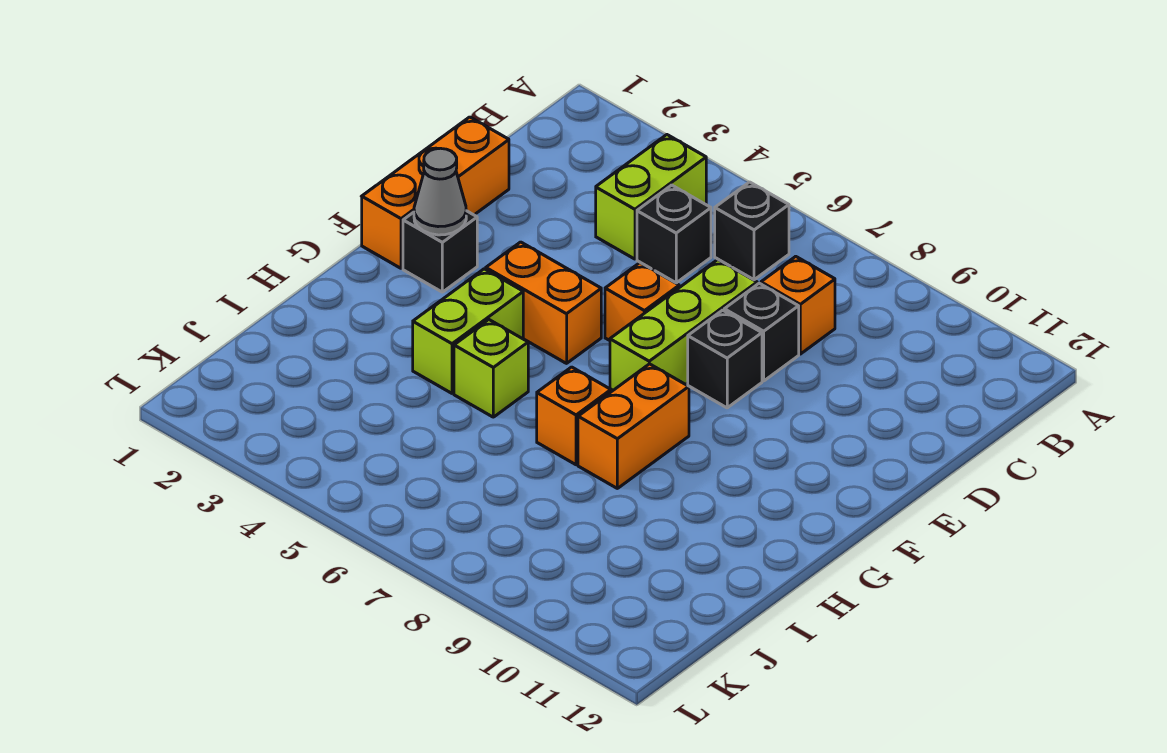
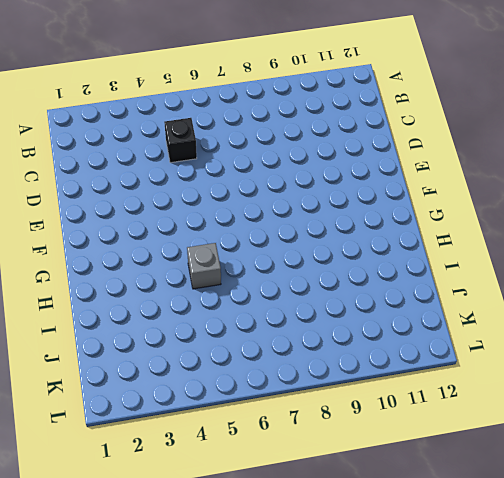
grey 1x1 brick [187,243,221,289] -> lime 1x1 brick [454,320,528,417]
none -> lime 1x2 brick [596,135,706,259]
none -> black 1x1 brick [715,182,789,280]
none -> orange 1x1 brick [761,256,835,354]

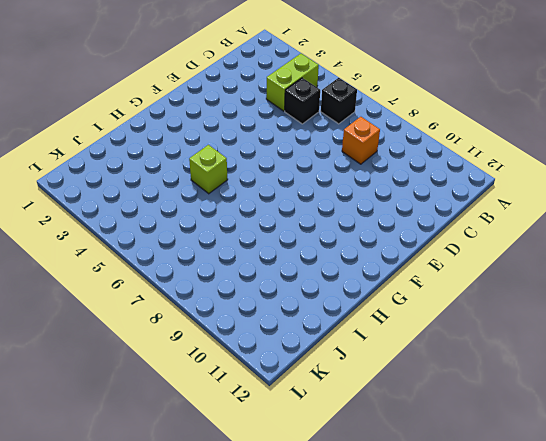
none -> orange 1x3 brick [362,117,509,268]
none -> lime 1x3 brick [610,260,757,390]
none -> black 1x1 brick [724,283,799,381]

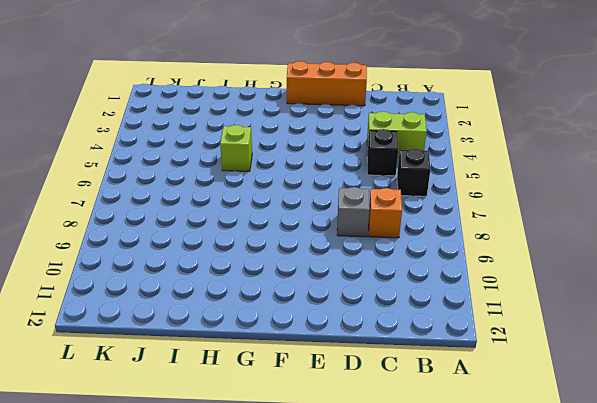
grey 1x1 brick [337,187,370,237] -> black 1x1 brick [724,283,799,381]
none -> lime 1x3 brick [610,260,757,390]
none -> orange 1x1 brick [605,263,679,340]
none -> black 1x1 brick [688,310,762,408]

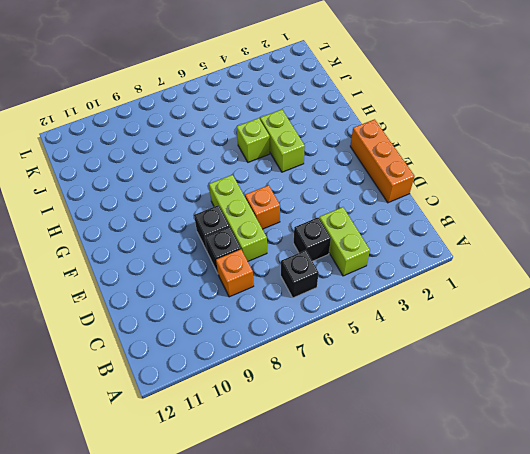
none -> black 1x1 brick [403,211,477,292]
none -> orange 1x2 brick [486,242,601,363]
none -> orange 1x2 brick [578,364,689,488]

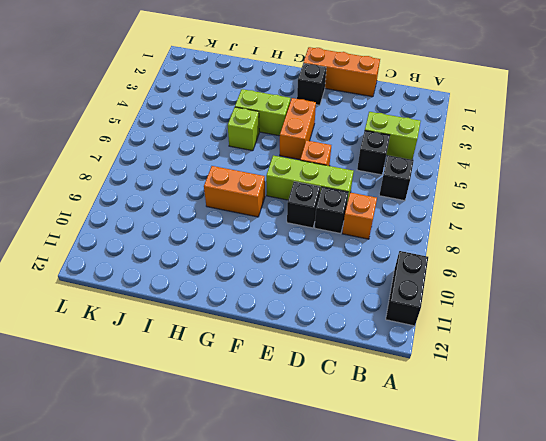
black 1x2 brick [386,251,428,326] -> none
none -> orange 1x1 brick [537,367,611,465]
none -> grey 1x1 cone [414,148,466,235]

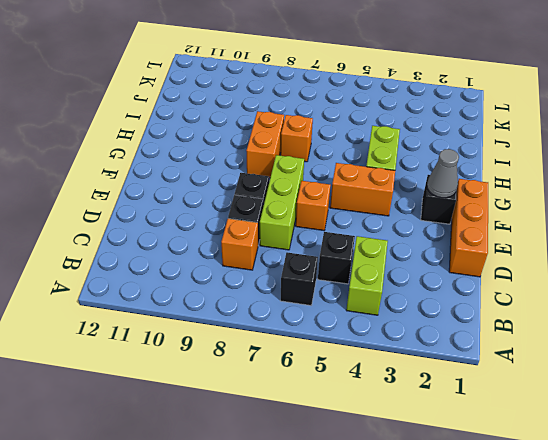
none -> lime 1x1 brick [454,320,528,417]

